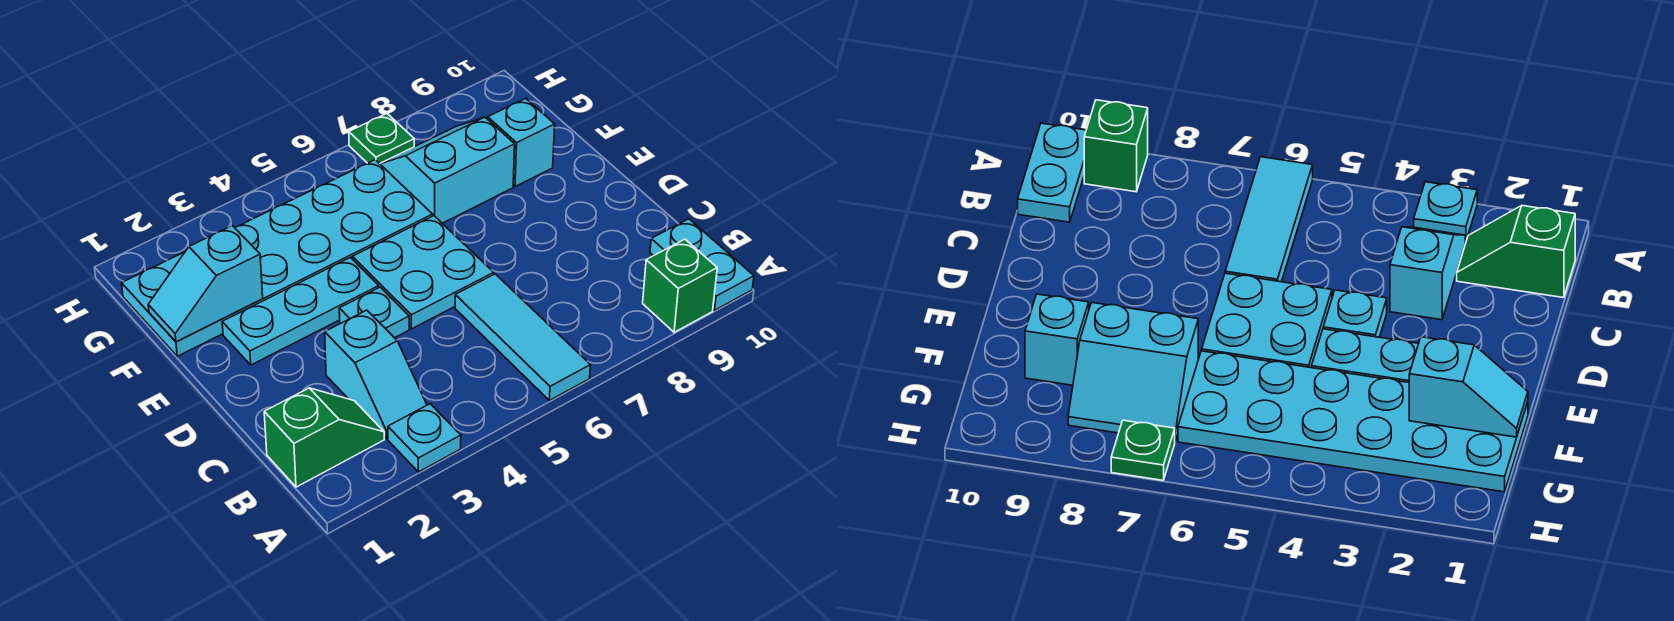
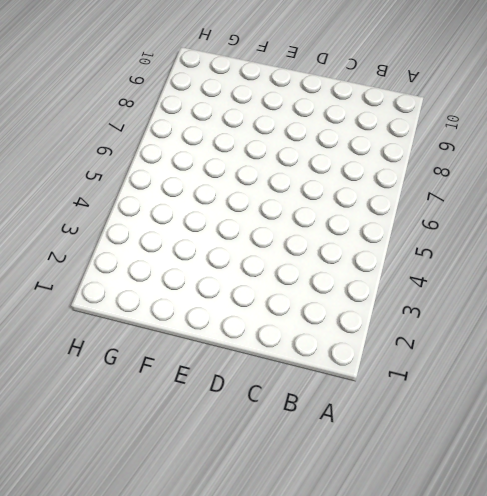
none -> cyan 1x1 plate [388,404,461,472]
none -> cyan 1x3 tile [455,274,590,400]
none -> green 1x1 brick [643,239,717,332]

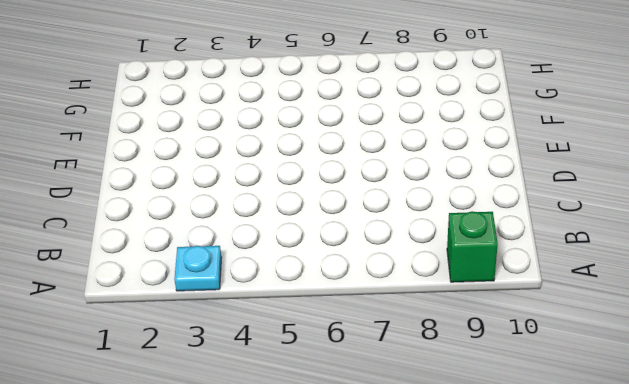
none -> cyan 1x3 tile [455,274,590,400]
none -> cyan 1x2 plate [650,219,754,310]
none -> green 1x2 slope [264,388,384,487]

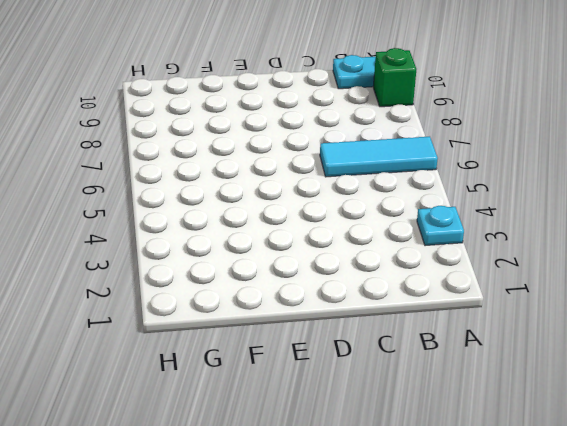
none -> green 1x2 slope [264,388,384,487]
none -> cyan 1x2 slope [325,310,427,439]
none -> cyan 1x1 plate [339,287,409,338]

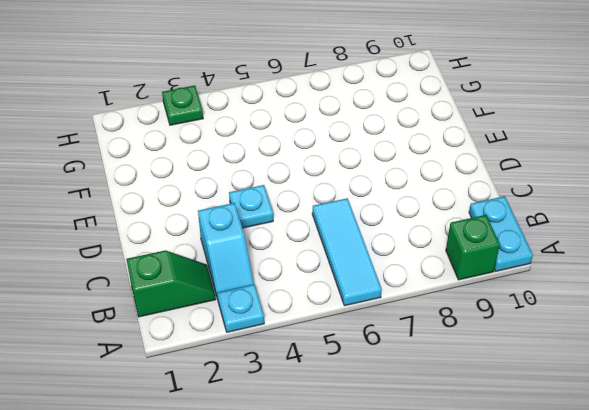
green 1x1 plate [162,85,203,125] -> green 1x1 plate moved to [349,114,414,164]
none -> cyan 2x2 plate [352,216,494,329]
none -> cyan 1x3 plate [222,257,379,365]
none -> cyan 2x6 plate [122,160,433,356]

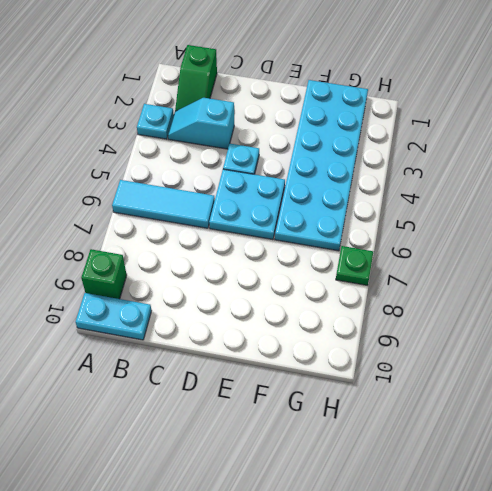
none -> cyan 1x3 plate [222,257,379,365]
none -> cyan 2x2 slope [380,117,515,223]
none -> cyan 1x1 brick [488,98,555,187]

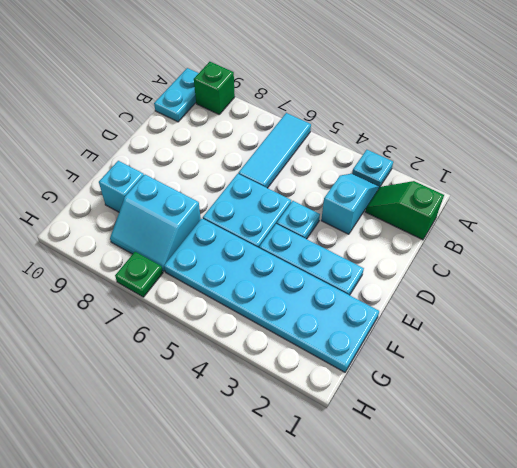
none -> cyan 1x2 slope [148,226,263,342]

